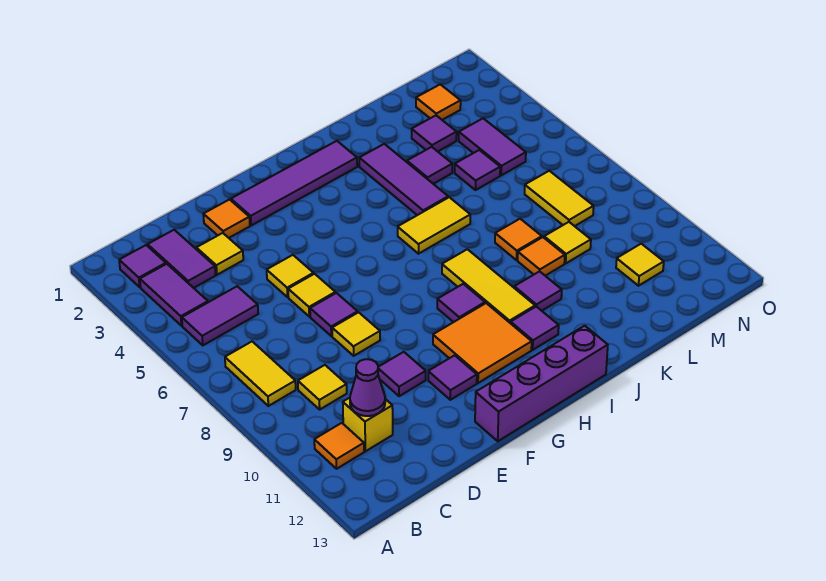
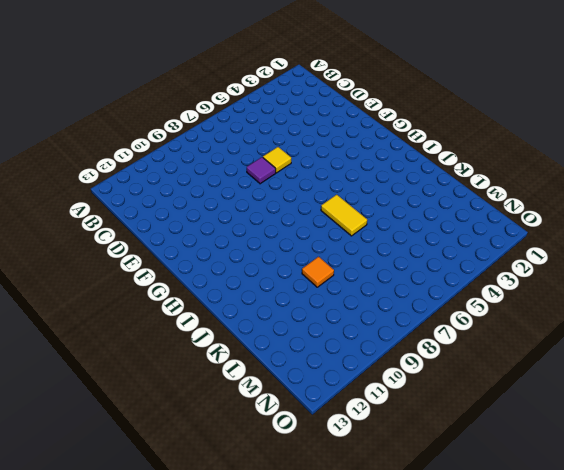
none -> purple 1x1 tile [119,245,166,287]
none -> purple 1x2 tile [140,264,208,326]
none -> purple 1x2 tile [182,286,258,345]
none -> yellow 1x2 tile [225,342,296,406]

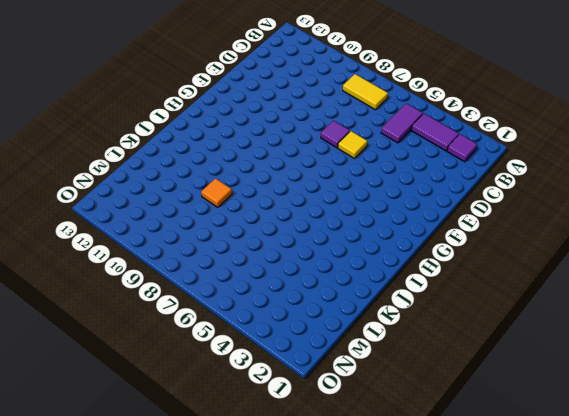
none -> orange 1x1 tile [314,423,364,469]
none -> purple 1x2 tile [148,230,216,288]
none -> yellow 1x1 tile [298,365,347,409]
none -> yellow 1x1 brick [343,398,393,451]

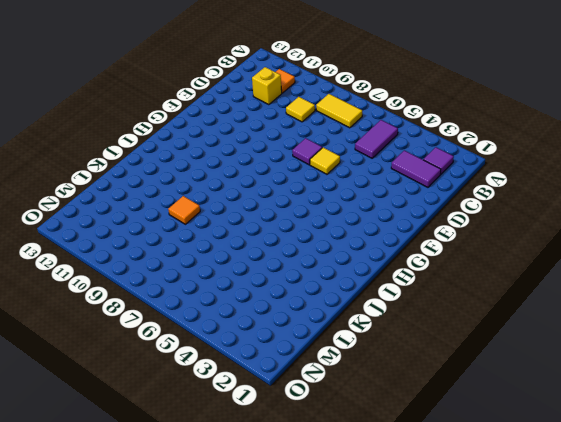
none -> purple 1x2 tile [140,264,208,326]
none -> yellow 1x1 tile [196,233,243,275]
none -> orange 1x1 tile [203,200,250,238]
none -> yellow 1x1 tile [267,255,314,297]

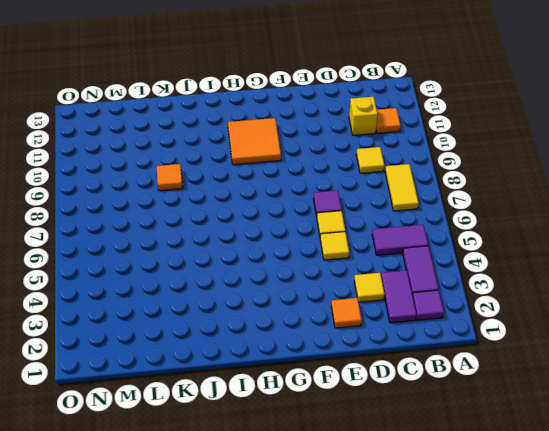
none -> yellow 1x1 tile [332,312,380,356]
none -> purple 1x1 tile [378,352,426,396]
none -> purple 1x4 tile [231,141,357,225]
none -> purple 1x1 tile [428,355,477,400]

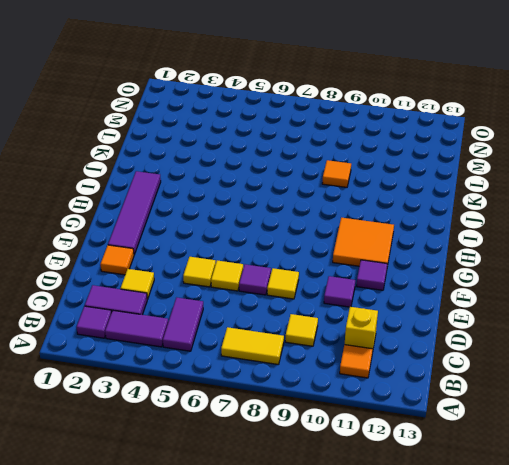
none -> purple 1x4 brick [475,326,608,441]
none -> purple 1x1 tile [437,284,485,322]
none -> yellow 1x2 tile [398,197,470,254]
none -> yellow 1x3 tile [442,249,535,323]

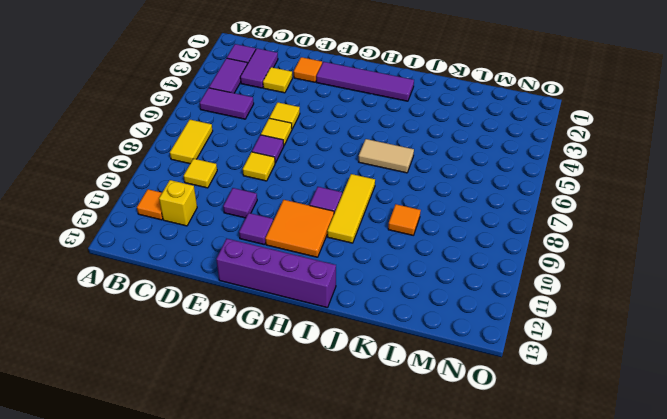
tan 1x2 tile [359,139,414,173] -> yellow 1x2 tile [398,197,470,254]
none -> purple 1x1 tile [511,307,559,350]
none -> purple 1x3 tile [359,144,448,215]
none -> purple 1x1 tile [514,271,562,311]
none -> purple 1x1 tile [407,147,452,184]

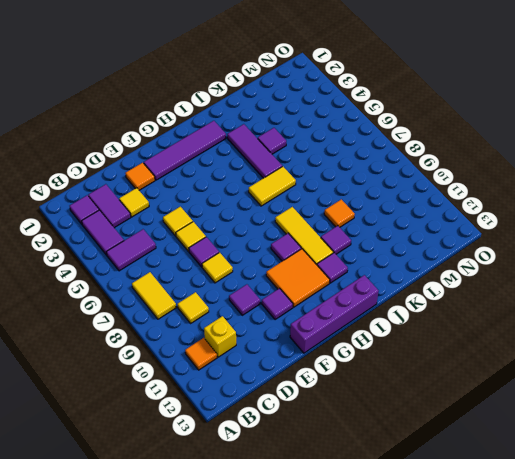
none -> orange 1x1 tile [495,219,542,260]
none -> purple 1x1 tile [412,116,457,151]
none -> purple 1x1 tile [455,150,500,190]
none -> yellow 1x1 tile [544,222,591,263]

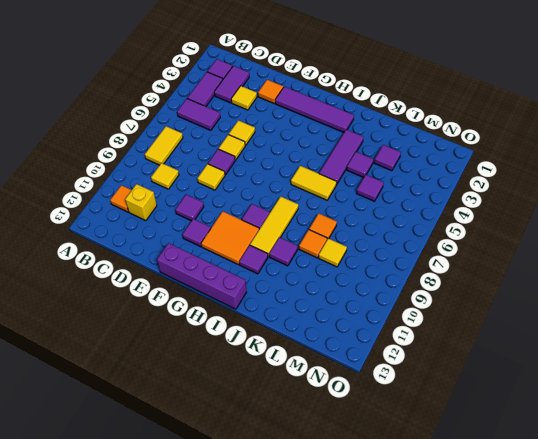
none -> orange 1x1 tile [416,84,461,120]
none -> purple 1x2 tile [459,118,526,175]
none -> yellow 1x2 tile [525,171,594,226]
none -> yellow 1x1 tile [616,244,664,286]

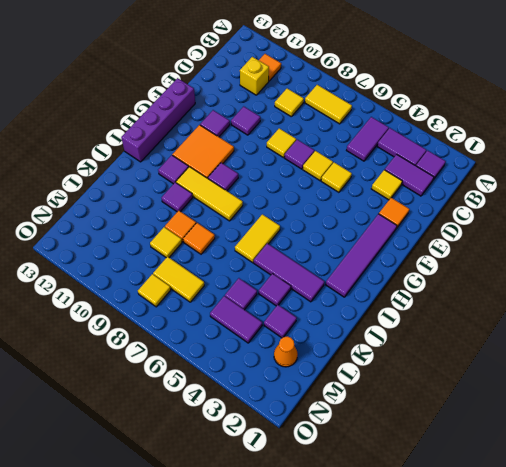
orange 1x1 cone [274,336,298,367] -> orange 1x1 tile [416,84,461,120]
yellow 1x1 tile [138,274,171,307] -> yellow 1x1 tile moved to [616,244,664,286]
none -> purple 1x1 cone [350,359,385,416]

